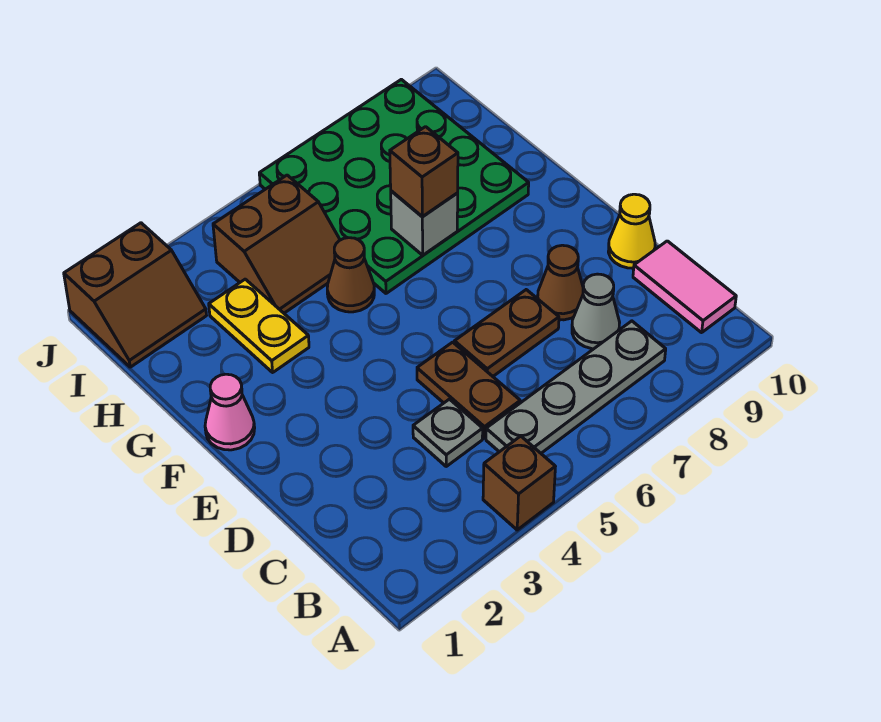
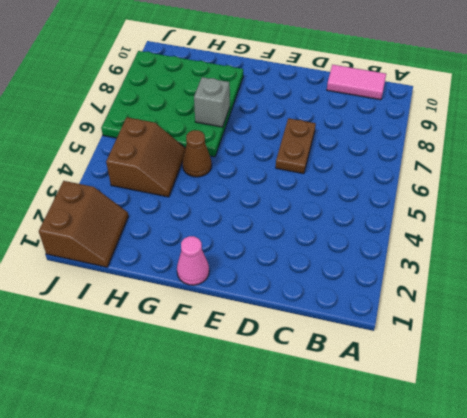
none -> brown 1x1 brick [483,436,555,530]
none -> grey 1x4 plate [486,321,666,453]
none -> grey 1x1 plate [413,399,483,466]

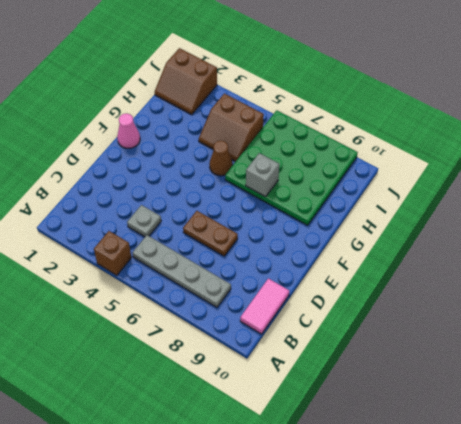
none -> brown 1x2 plate [417,342,520,438]
none -> grey 1x1 cone [572,274,620,349]
none -> brown 1x1 cone [538,245,583,320]

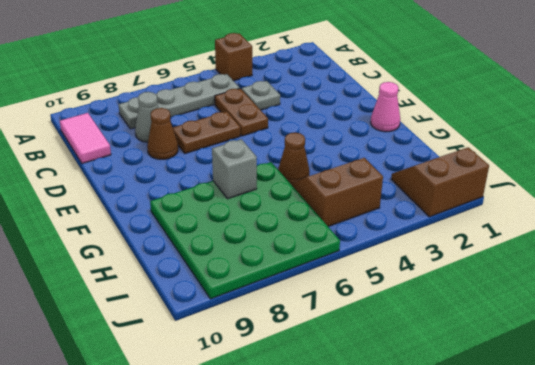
none -> yellow 1x1 cone [608,194,655,268]
none -> yellow 1x2 plate [209,279,309,372]
none -> brown 1x1 brick [390,127,458,217]

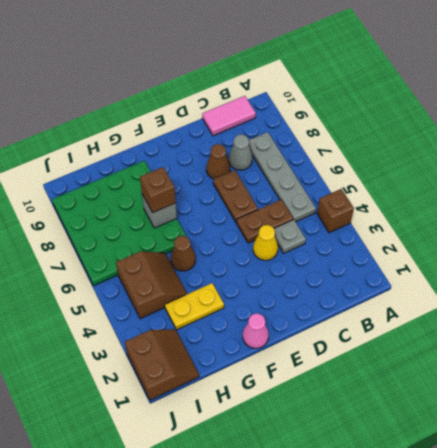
yellow 1x1 cone [253,225,278,260] -> yellow 1x1 cone moved to [608,194,655,268]

